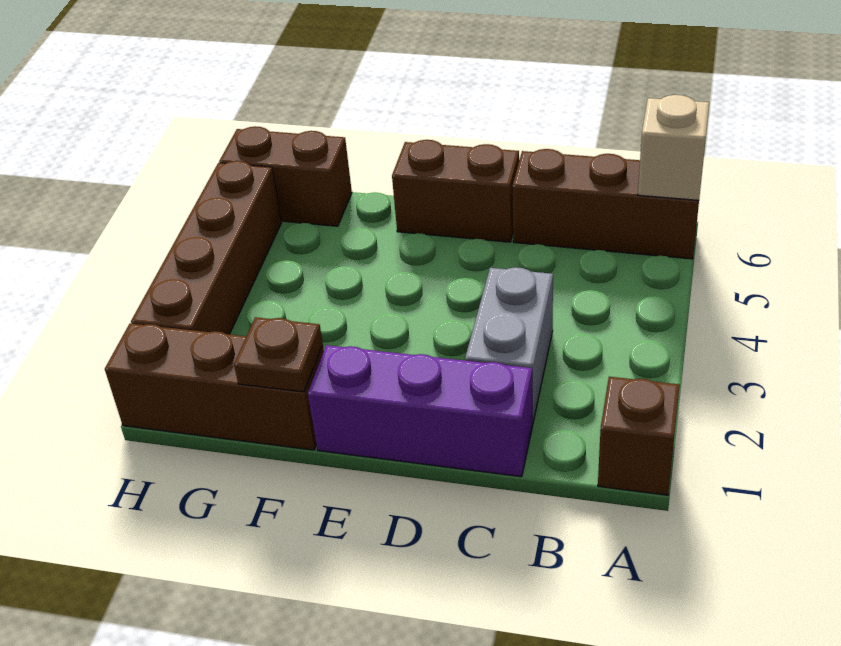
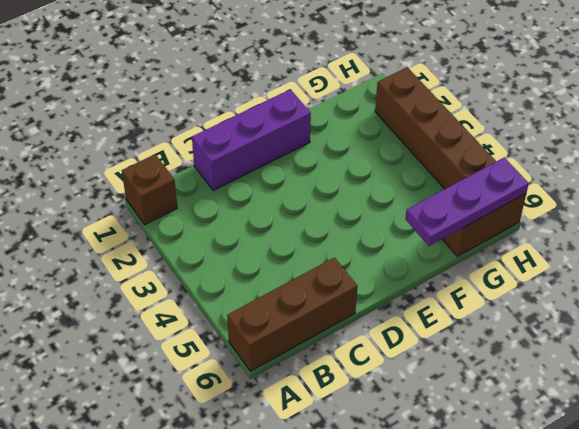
purple 1x3 plate [405,158,529,246] -> none
none -> grey 1x2 brick [465,267,553,422]
none -> brown 1x2 brick [392,140,519,242]

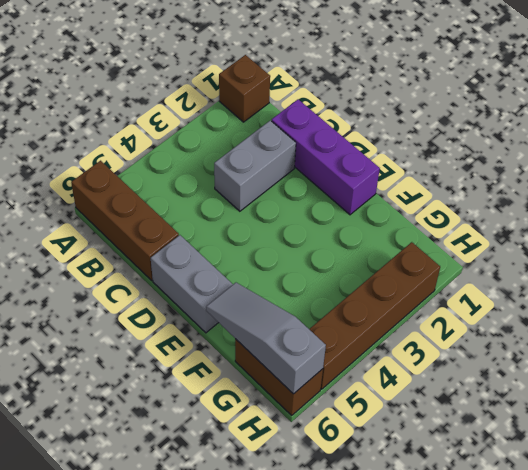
grey 1x2 brick [151,235,233,333] -> brown 1x2 brick [392,140,519,242]
grey 1x3 slope [206,283,326,394] -> none
none -> brown 1x3 brick [105,323,324,450]
none -> tan 1x1 brick [638,95,709,200]

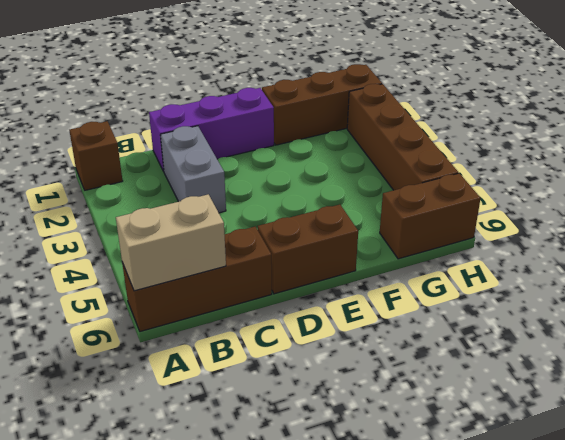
tan 1x2 brick [116,194,226,291] -> tan 1x1 brick [638,95,709,200]
none -> brown 1x1 plate [234,317,323,392]

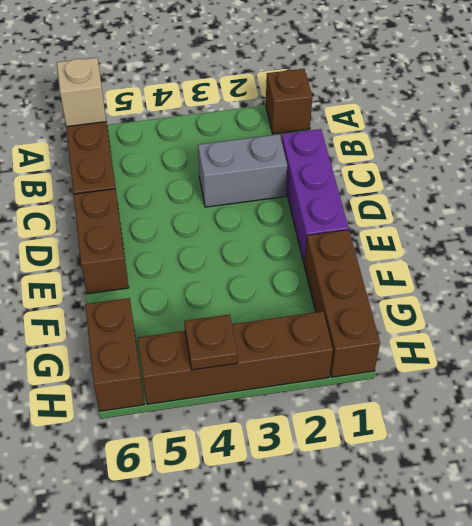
brown 1x1 plate [184,314,238,370] -> brown 1x1 plate moved to [234,317,323,392]

